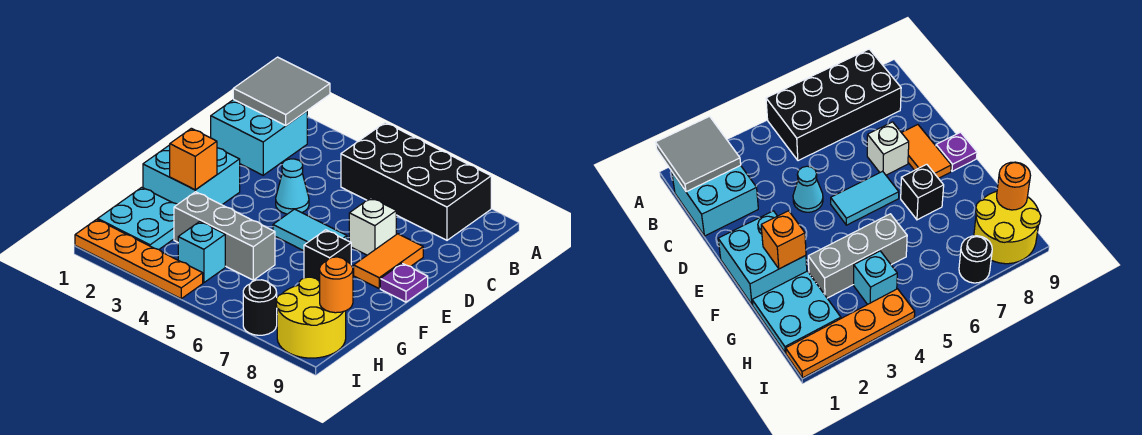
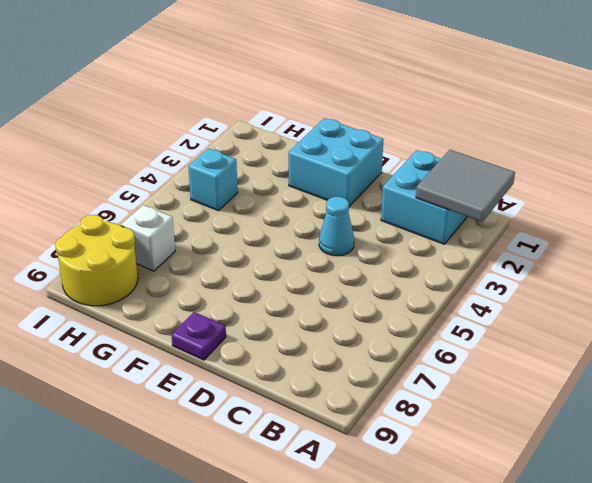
white 1x1 brick [121,205,175,271] -> white 1x1 brick moved to [349,198,396,255]
none -> black 2x4 brick [341,123,491,240]
none -> orange 1x2 tile [354,234,423,288]
none -> cyan 1x2 tile [273,209,347,251]

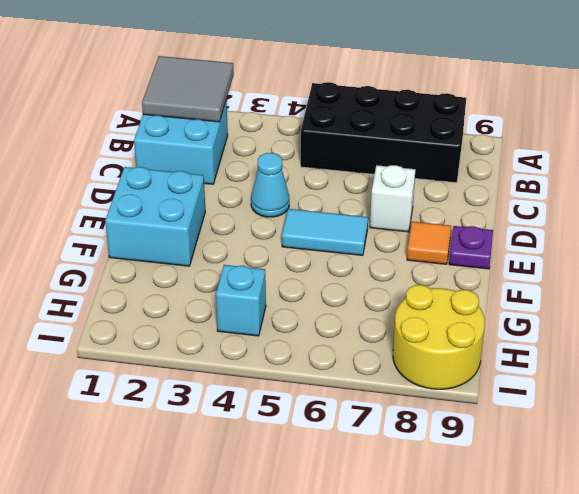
orange 1x1 tile [407,222,451,264] -> orange 1x2 tile [354,234,423,288]
none -> black 1x1 brick [304,230,351,283]
none -> cyan 2x2 plate [98,187,178,249]
none -> grey 1x3 brick [174,192,275,280]

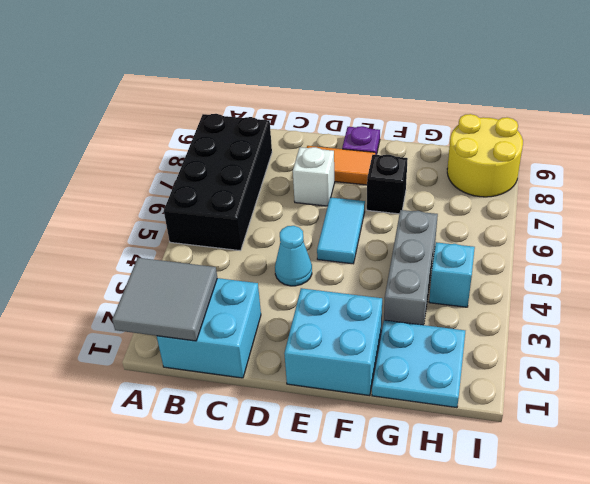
none -> orange 1x4 plate [75,219,203,299]
none -> black 1x1 round brick [243,280,277,335]
none -> orange 1x1 brick [170,128,217,190]

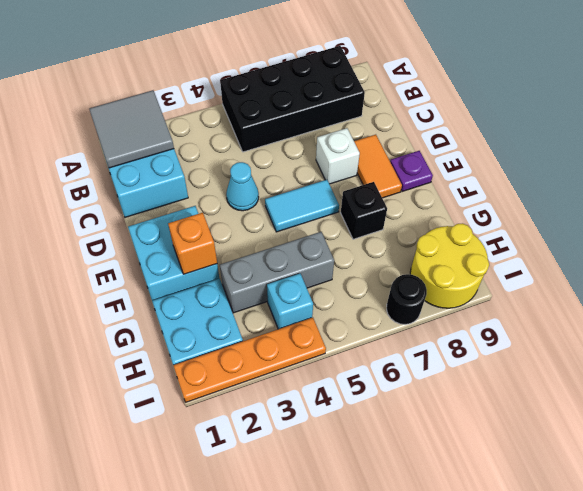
none -> orange 1x1 round brick [320,257,353,313]

